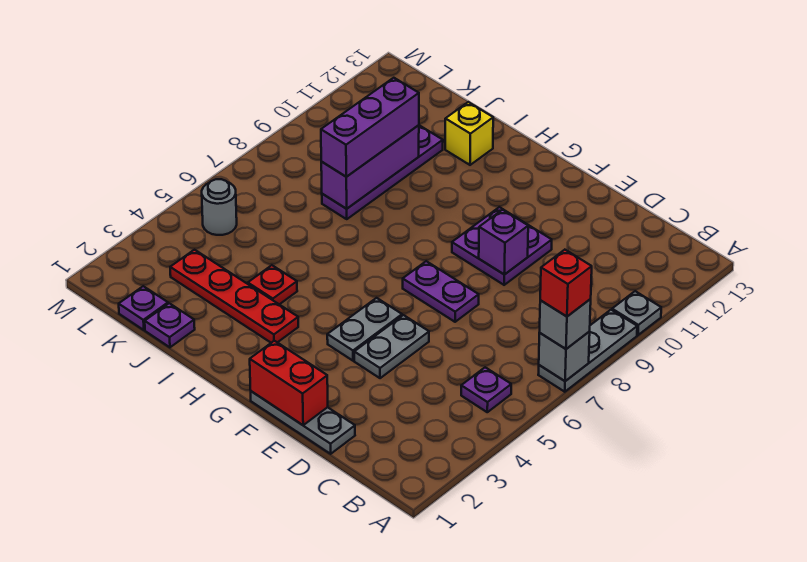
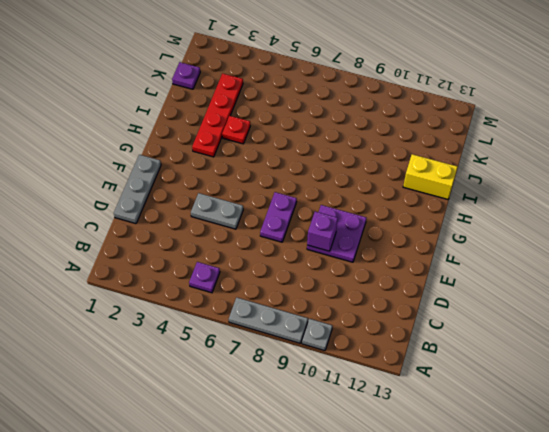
yellow 1x2 brick [403,154,457,199] -> yellow 1x1 brick [445,102,493,165]
none -> grey 1x2 plate [327,298,402,361]
none -> purple 1x1 plate [145,303,195,347]
none -> purple 1x4 plate [322,125,443,219]

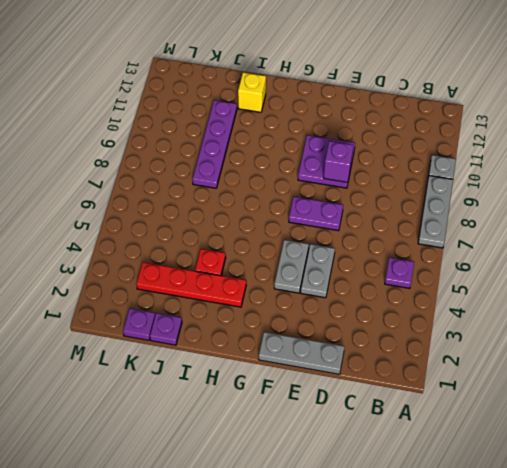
none -> grey 1x1 round brick [202,179,237,235]
none -> grey 1x1 brick [539,332,590,381]
none -> red 1x2 brick [250,341,328,425]

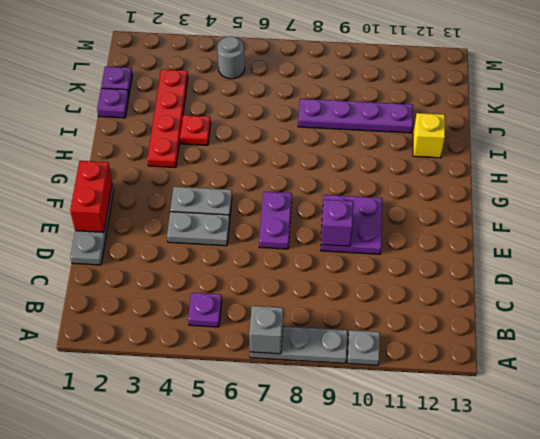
none -> purple 1x3 brick [321,125,419,209]
none -> grey 1x1 brick [540,299,591,349]
none -> purple 1x3 brick [321,78,419,177]

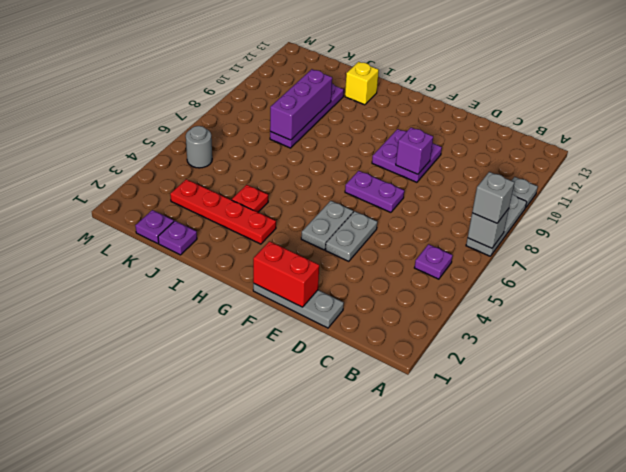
none -> purple 1x3 brick [321,78,419,177]
none -> red 1x1 brick [540,250,592,317]

